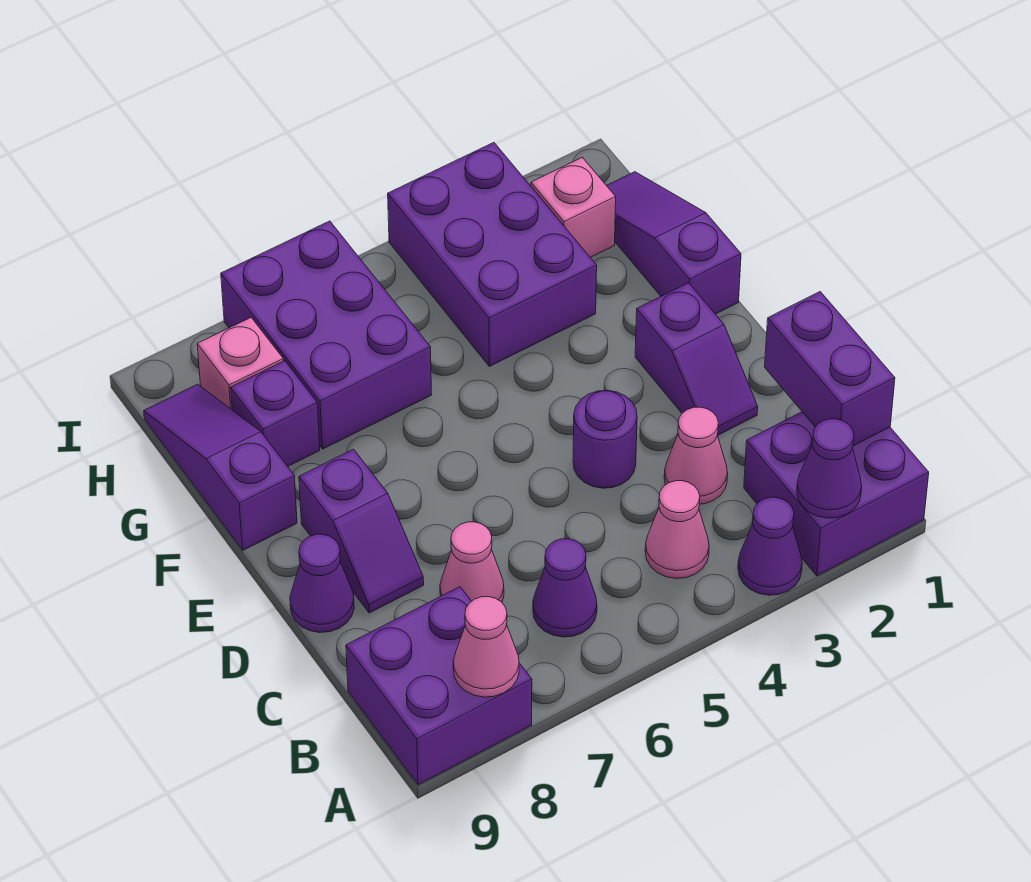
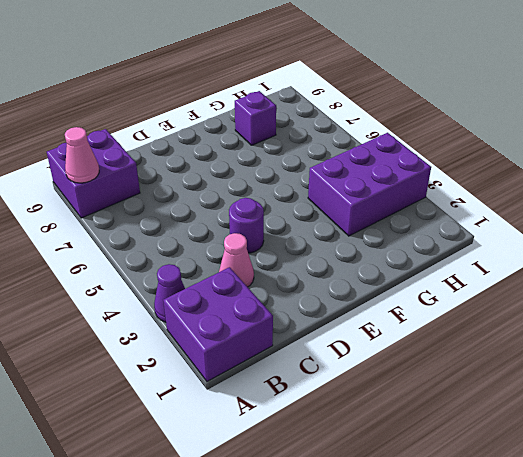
none -> pink 1x1 cone [645,481,709,579]
none -> purple 1x1 cone [533,539,597,637]
none -> pink 1x1 cone [440,522,504,602]

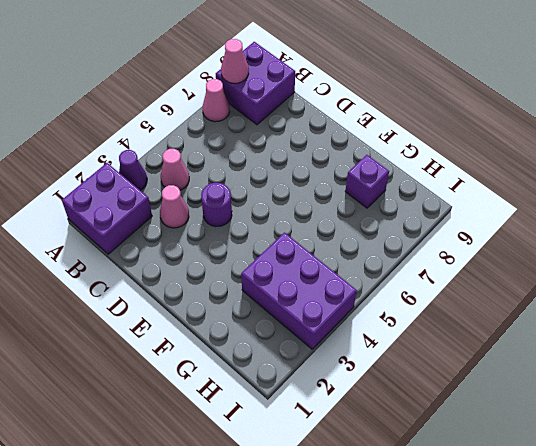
pink 1x1 cone [203,79,230,122] -> pink 1x1 cone moved to [440,522,504,602]
none -> purple 1x1 cone [533,539,597,637]
none -> purple 1x2 slope [635,283,758,435]
none -> purple 1x2 slope [299,449,424,613]

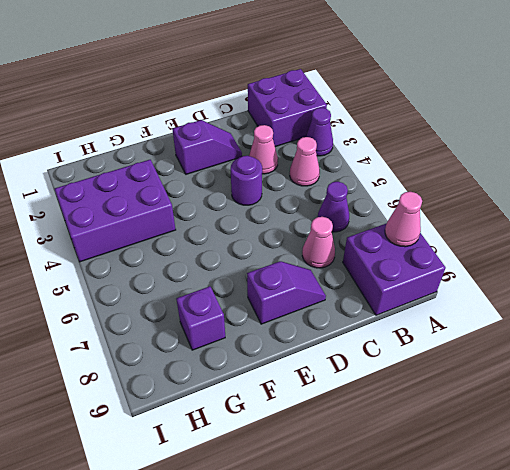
none -> purple 1x1 cone [290,534,354,633]
none -> purple 1x3 slope [606,172,741,314]
none -> purple 1x3 slope [144,384,297,550]

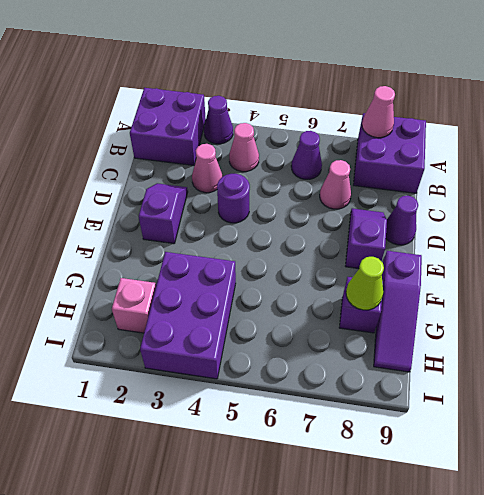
lime 1x1 cone [346,257,384,310] -> none
none -> purple 1x3 slope [606,172,741,314]
none -> purple 2x3 brick [221,221,432,449]
none -> pink 1x1 brick [197,318,283,410]

